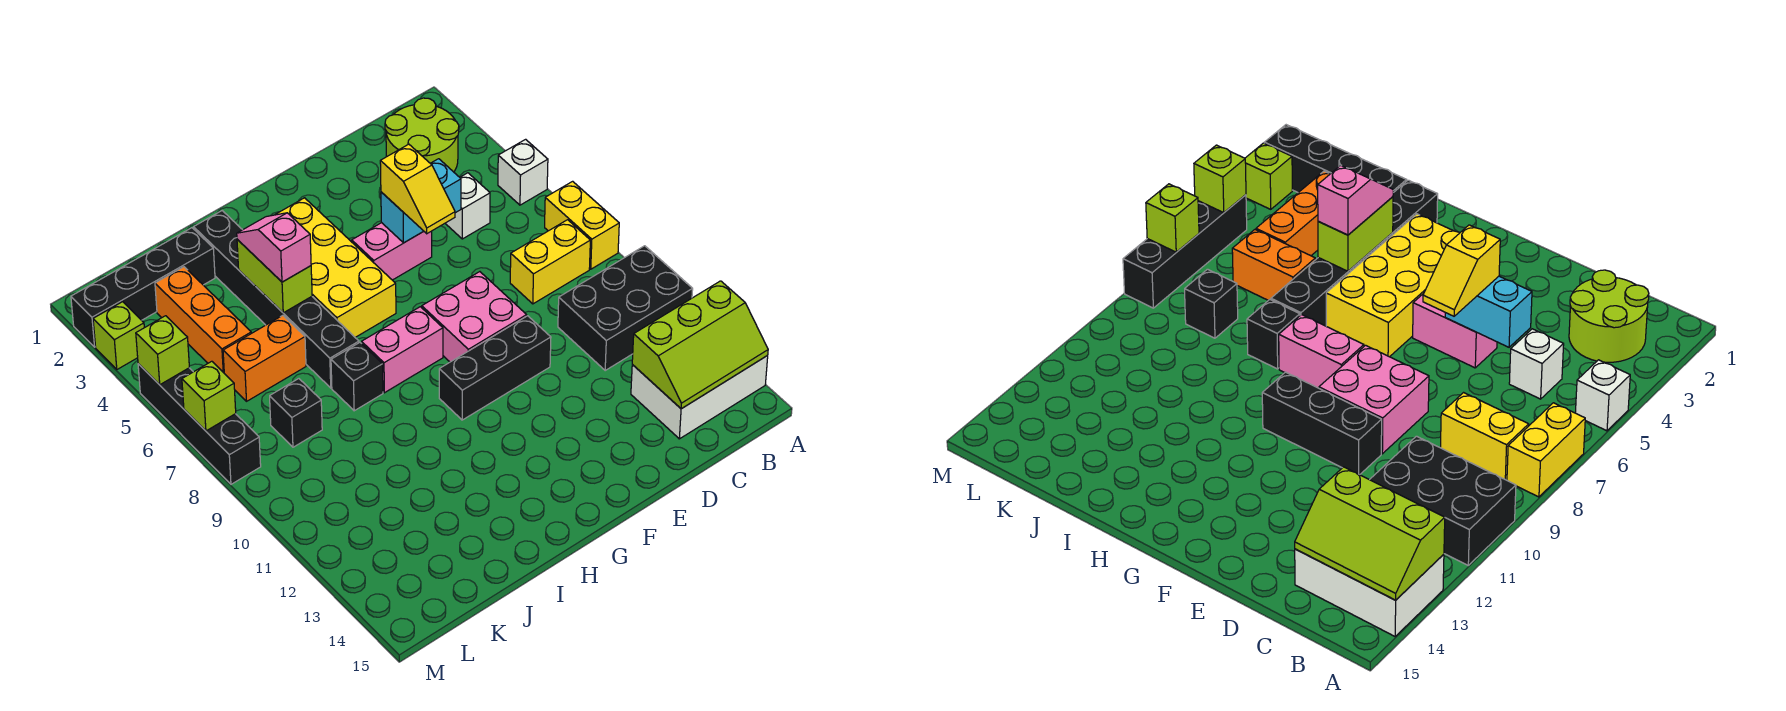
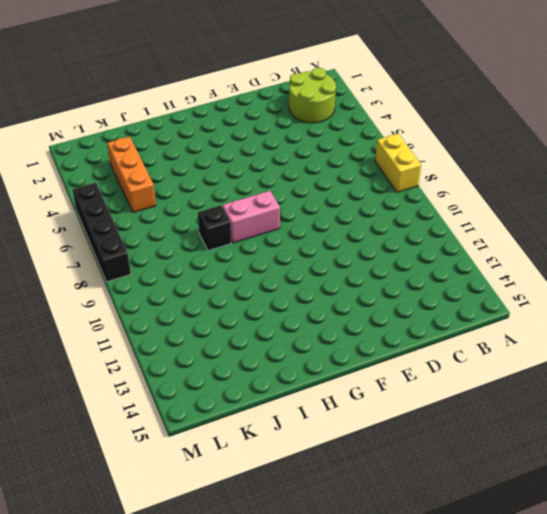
none -> white 1x1 brick [498,139,548,205]
none -> black 2x3 brick [558,246,693,370]
none -> white 2x3 brick [631,356,768,439]

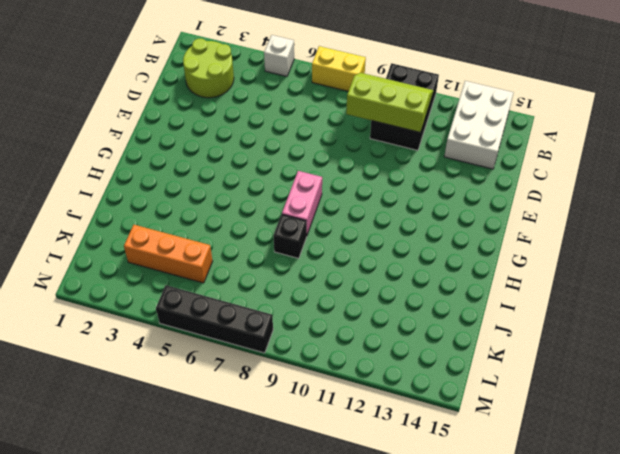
lime 2x3 slope [346,73,433,132] -> lime 2x3 slope turned to [632,281,768,409]
none -> yellow 1x2 brick [510,220,590,304]
none -> white 1x1 brick [445,173,490,239]
none -> pink 1x2 brick [352,223,432,280]

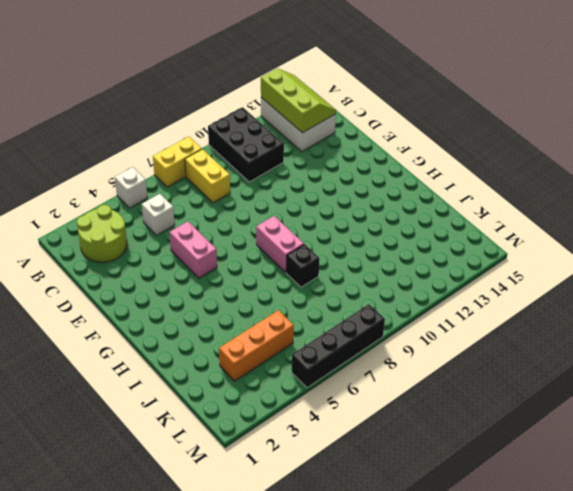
none -> pink 2x2 brick [422,272,527,362]
none -> black 1x3 brick [439,316,551,420]
none -> yellow 2x4 brick [275,198,396,337]

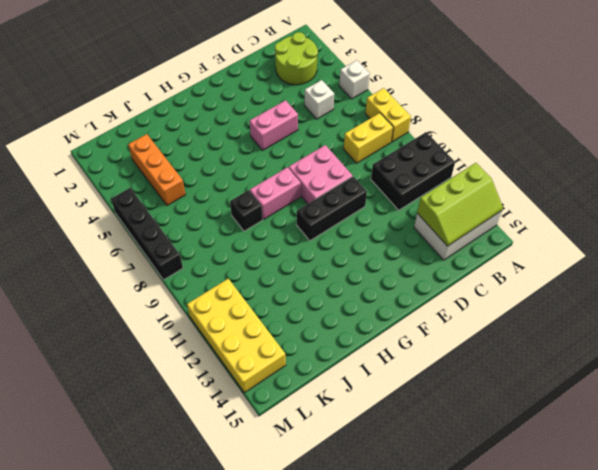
yellow 2x4 brick [187,279,286,393] -> yellow 2x4 brick moved to [275,198,396,337]
none -> black 1x6 brick [194,211,359,388]
none -> black 1x4 brick [71,228,215,347]
none -> orange 1x2 brick [223,315,306,401]

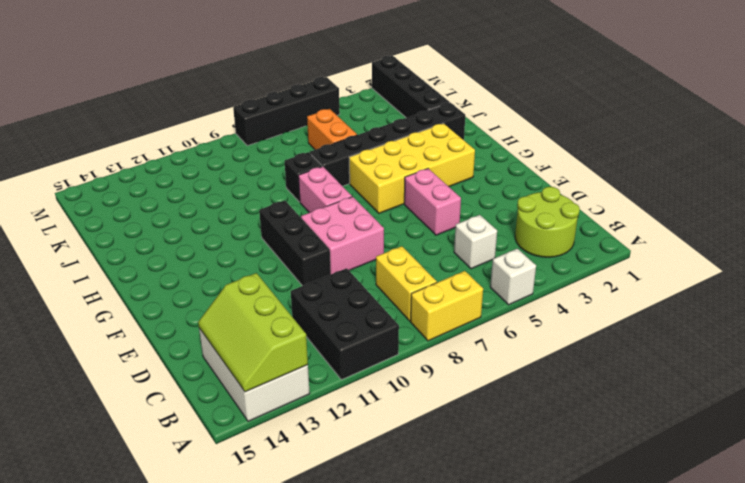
none -> orange 1x3 brick [155,267,251,373]
none -> black 1x1 brick [270,379,322,447]
none -> lime 1x1 brick [93,302,144,369]

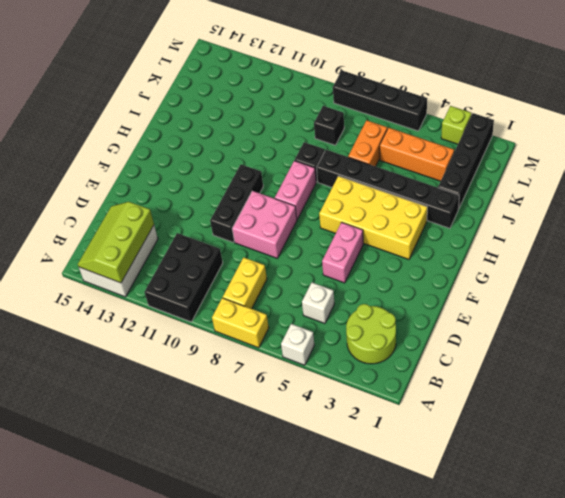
none -> cyan 1x2 brick [381,159,461,243]
none -> lime 1x2 brick [237,240,312,313]
none -> lime 1x1 brick [136,316,189,385]

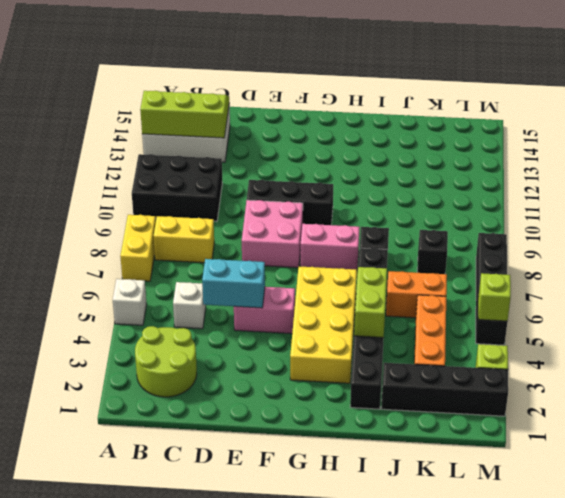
none -> lime 1x1 brick [182,361,236,431]
none -> yellow 1x2 slope [380,144,455,234]
none -> pink 1x2 slope [237,213,311,282]

